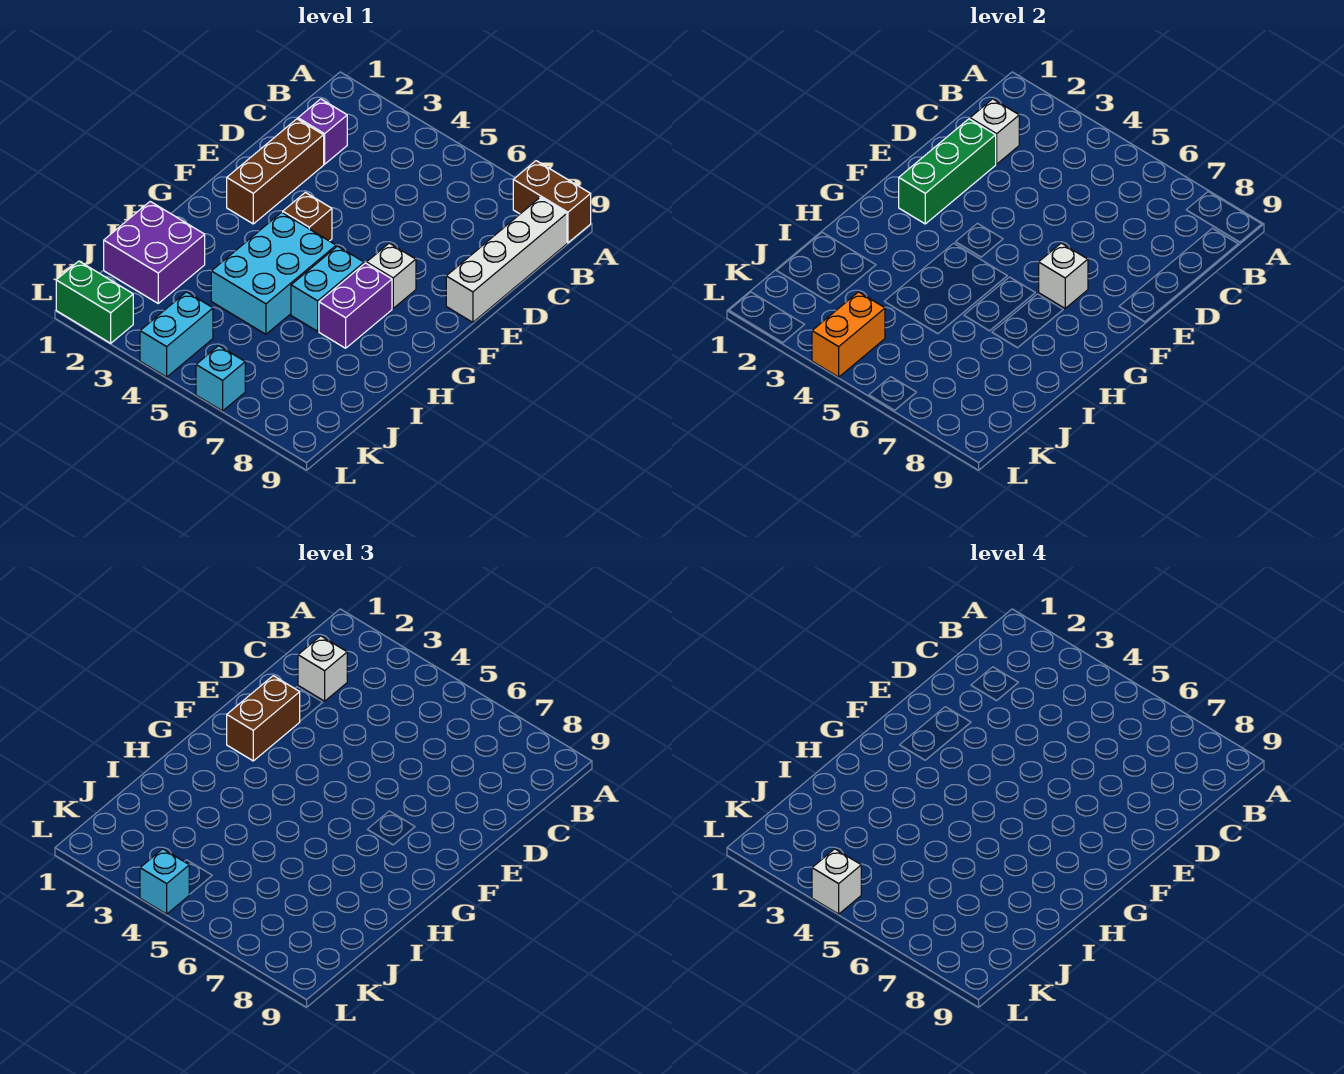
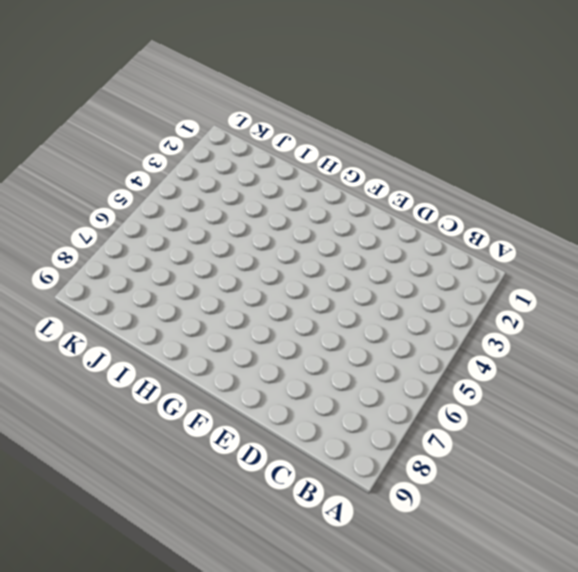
none -> brown 1x2 brick [513,161,591,243]
none -> white 1x4 brick [446,197,567,322]
none -> purple 1x1 brick [298,99,347,164]

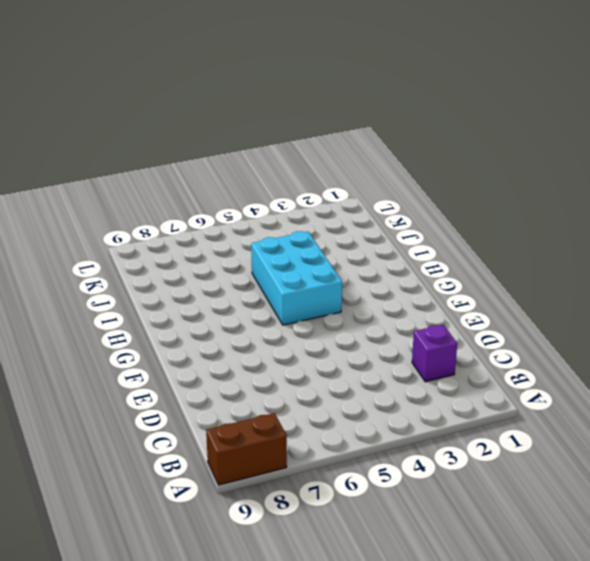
none -> white 1x4 brick [446,197,567,322]
none -> brown 1x3 brick [227,119,324,224]
none -> brown 1x1 brick [283,192,332,241]

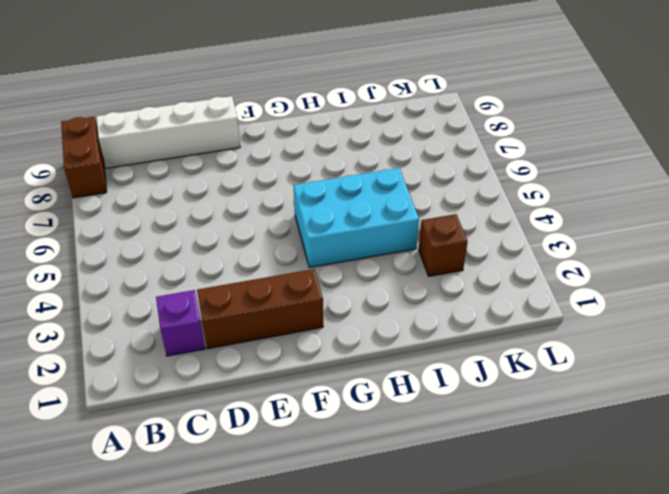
brown 1x1 brick [419,214,468,276] -> brown 1x1 brick moved to [283,192,332,241]
none -> white 1x1 brick [367,243,416,308]
none -> cyan 1x2 brick [291,246,364,331]
none -> purple 1x2 brick [319,263,392,348]

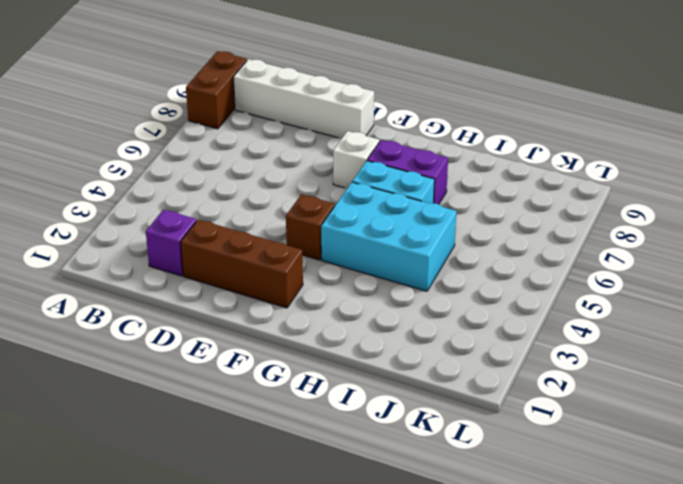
none -> purple 2x2 brick [104,202,205,303]
none -> cyan 1x2 brick [140,292,213,377]
none -> green 1x2 brick [56,261,133,343]

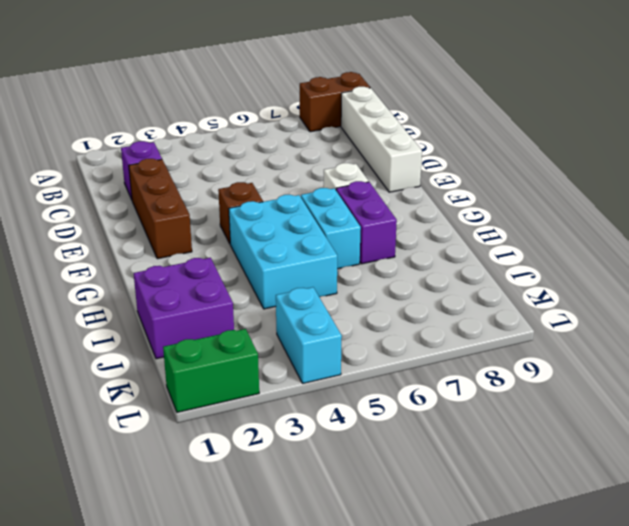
none -> cyan 1x1 brick [196,346,245,411]
none -> white 1x1 brick [970,99,1019,164]
none -> green 1x3 brick [899,119,996,224]

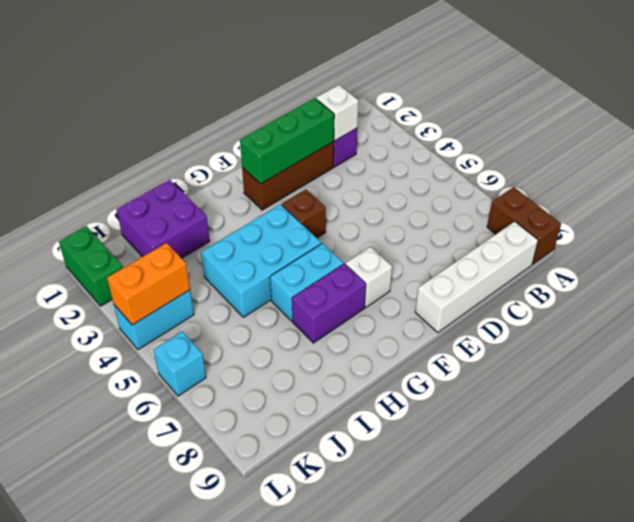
none -> white 1x1 brick [1039,243,1088,308]
none -> white 1x1 brick [298,636,347,701]
none -> brown 1x2 brick [227,676,300,761]

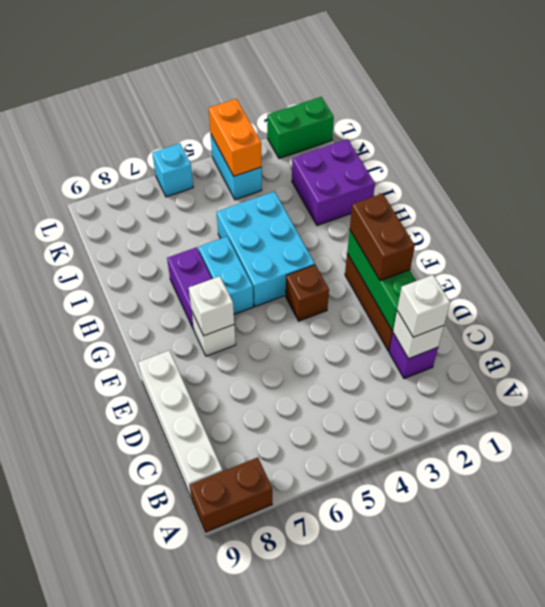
none -> cyan 1x1 brick [140,849,189,914]
none -> white 1x1 brick [812,849,861,914]

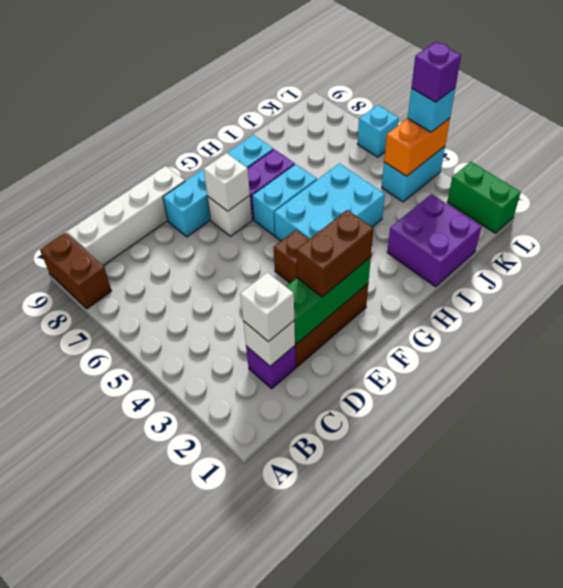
cyan 1x4 brick [163,135,273,237] -> none
purple 1x1 brick [411,42,461,102] -> white 1x1 brick [812,849,861,914]

